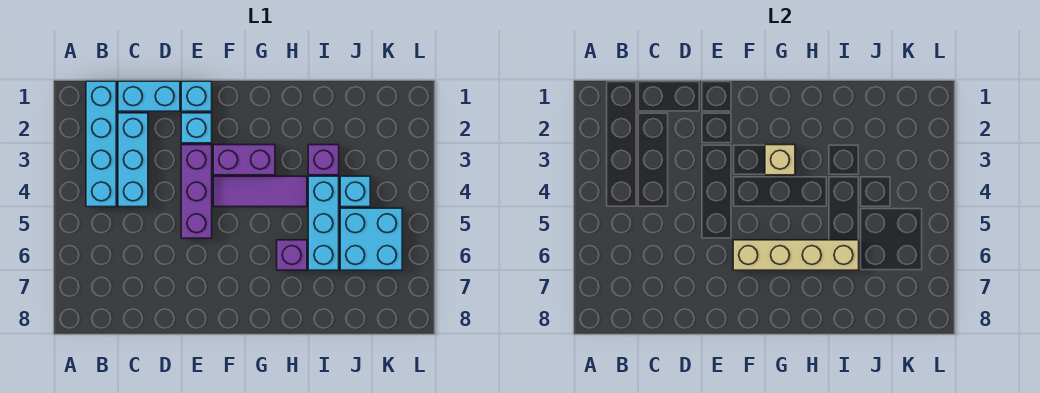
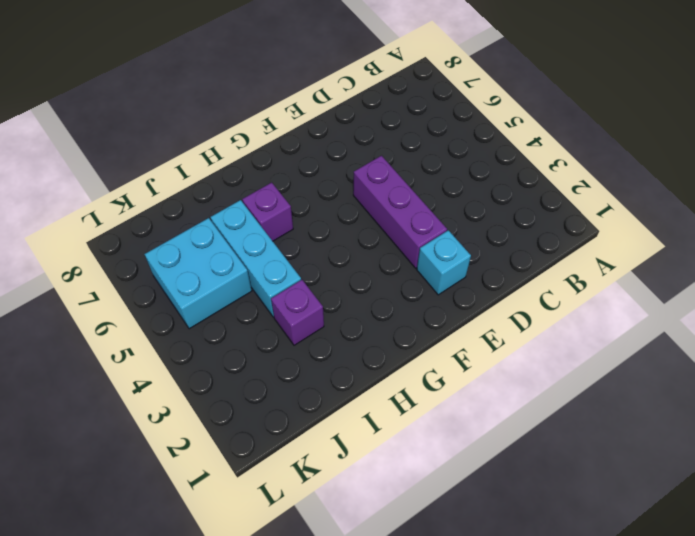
none -> cyan 1x4 brick [86,81,116,207]
none -> cyan 1x2 brick [118,81,180,111]
none -> cyan 1x3 brick [118,113,148,207]

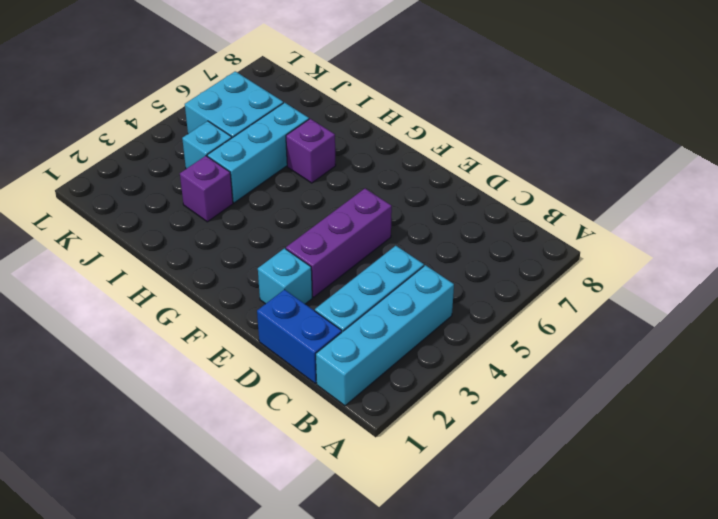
blue 1x2 brick [257,289,342,383] -> cyan 1x2 brick [118,81,180,111]
none -> cyan 1x1 brick [181,81,212,111]
none -> purple 1x2 brick [213,145,275,175]
none -> purple 1x3 tile [213,176,307,207]

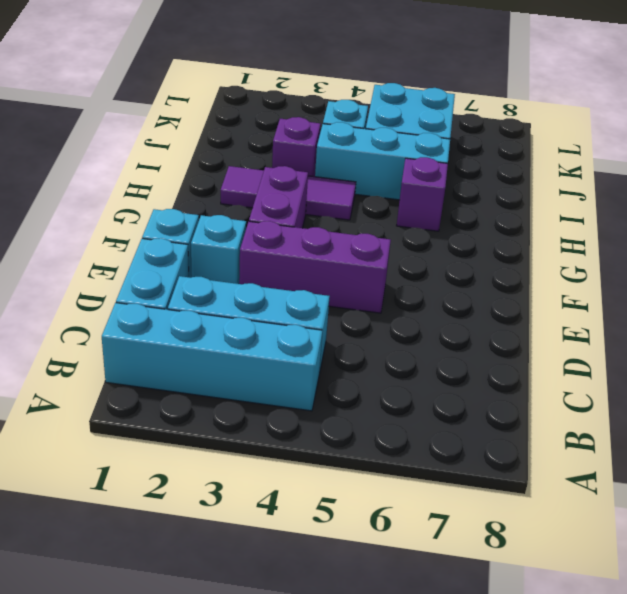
purple 1x3 tile [221,166,356,220] -> purple 1x3 tile turned to [213,176,307,207]
none -> tan 1x4 brick [733,240,859,270]
none -> tan 1x1 brick [765,145,795,175]

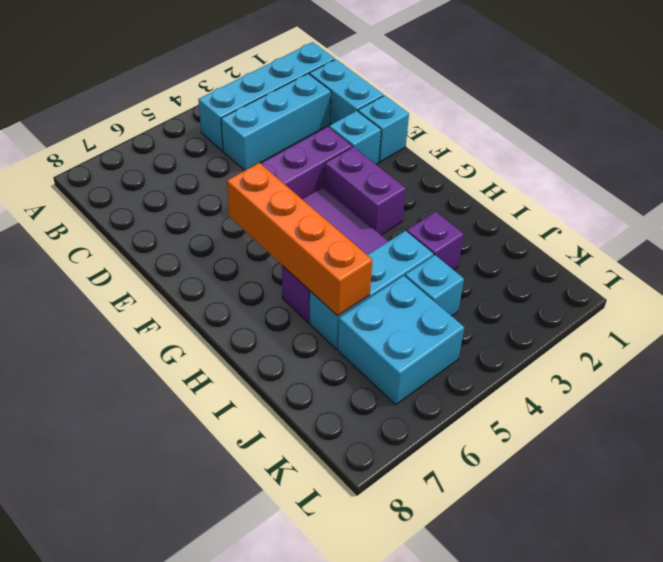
orange 1x4 brick [227,163,373,316] -> tan 1x4 brick [733,240,859,270]
none -> tan 1x1 brick [765,145,795,175]

